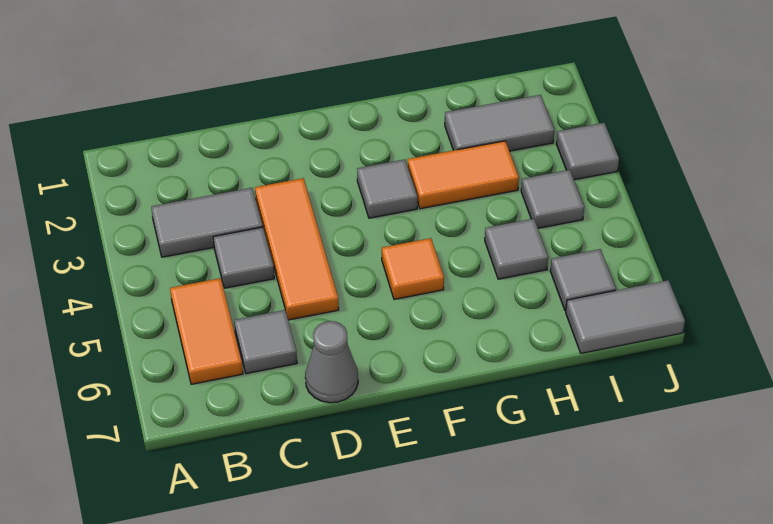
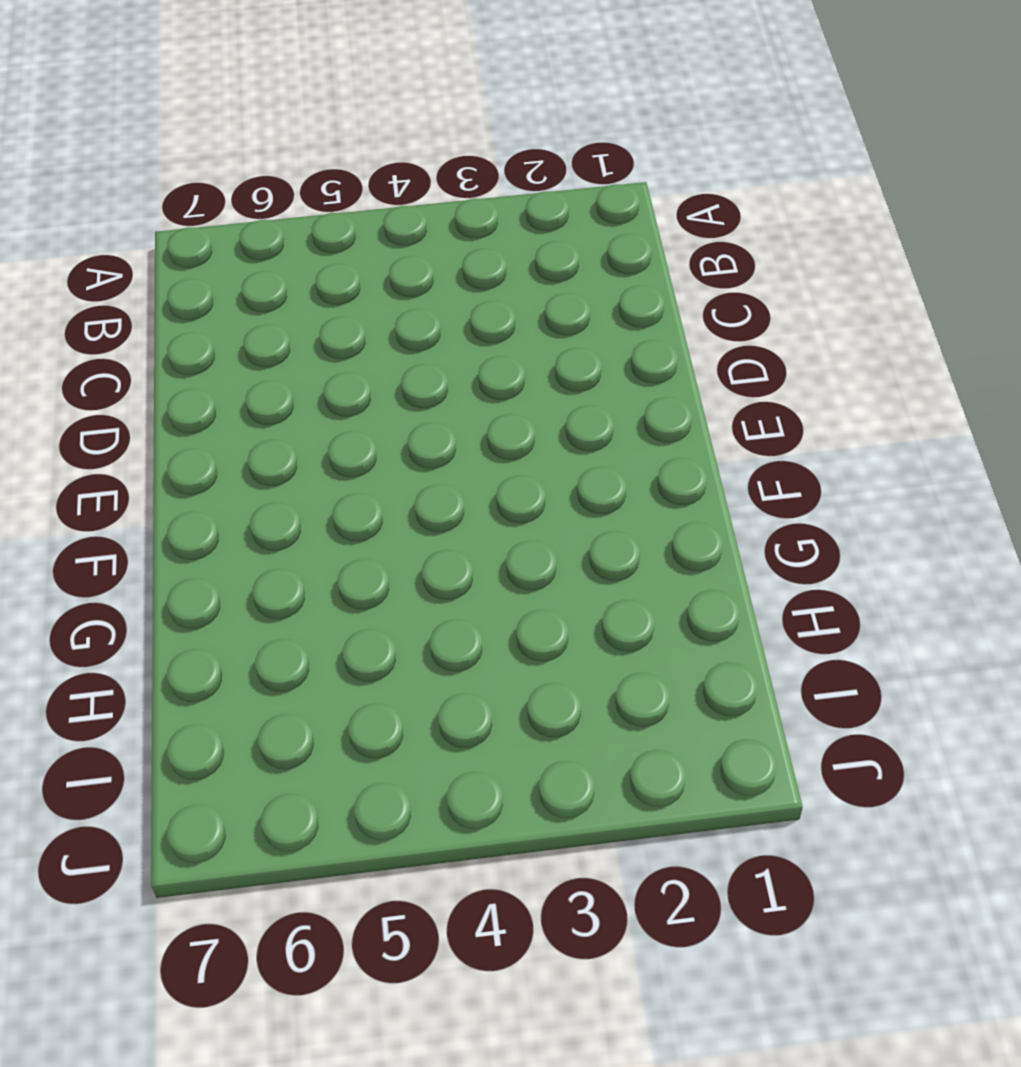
none -> grey 1x2 tile [151,188,263,257]
none -> orange 1x2 tile [170,278,243,384]
none -> grey 1x1 tile [213,227,274,288]

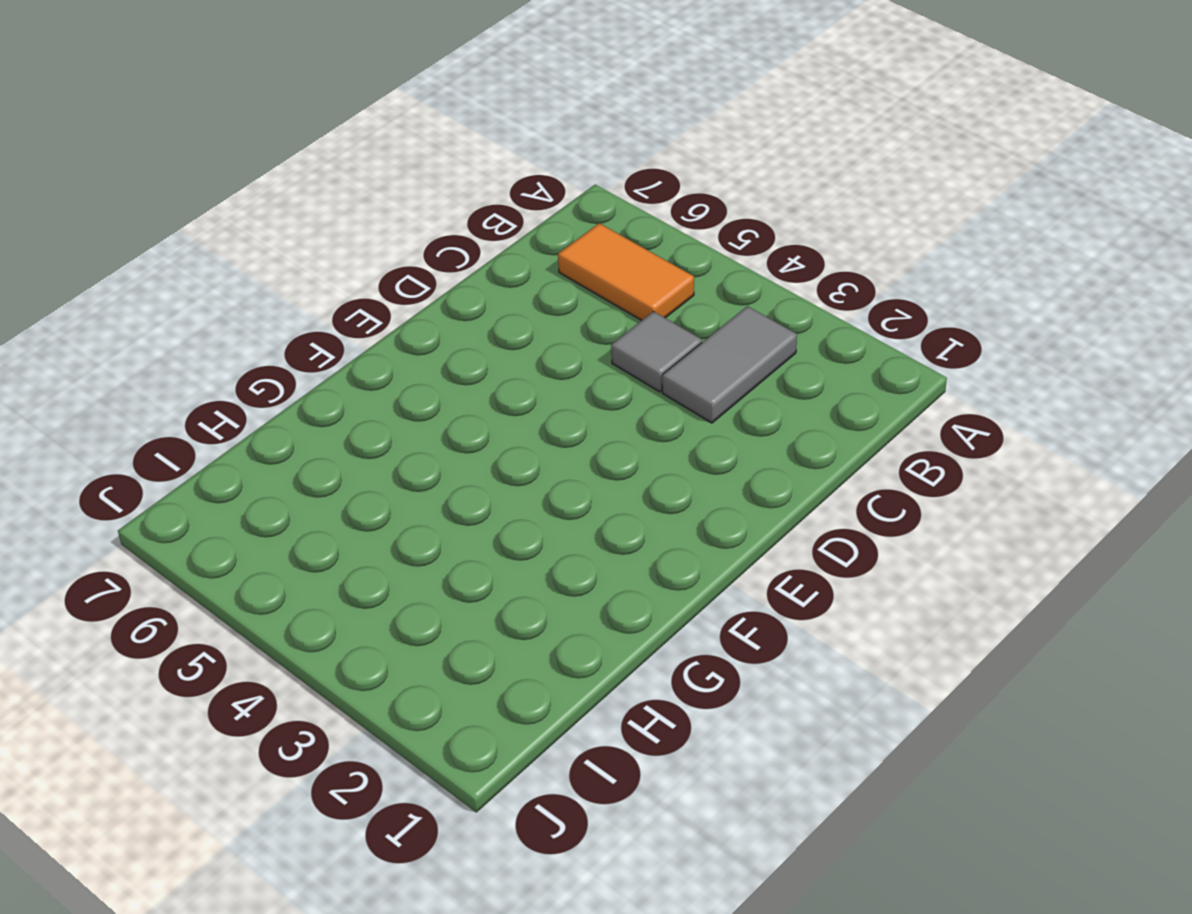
none -> grey 1x1 tile [234,310,297,374]
none -> orange 1x3 tile [255,178,339,320]
none -> grey 1x1 cone [305,321,358,403]

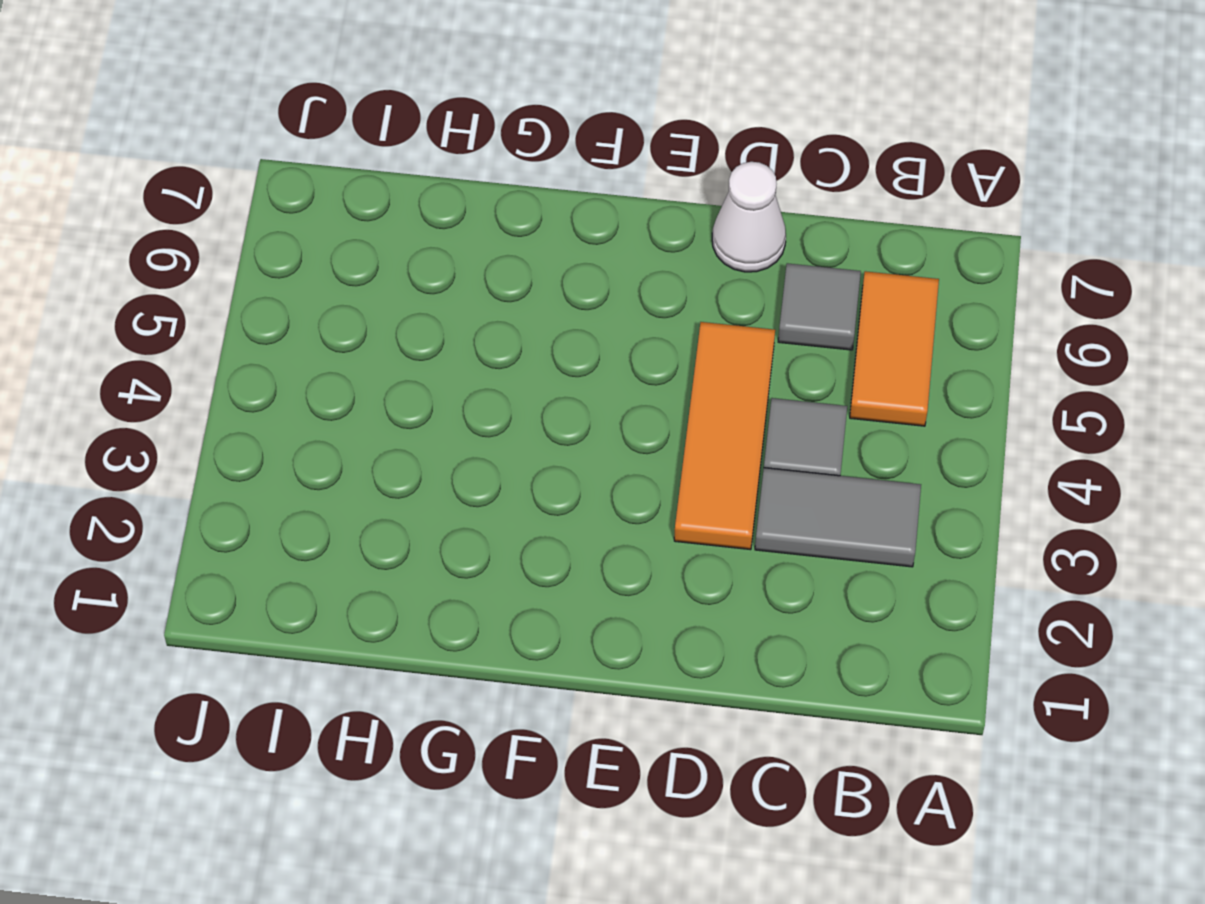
white 1x1 cone [712,162,786,272] -> grey 1x1 cone [305,321,358,403]
none -> grey 1x1 tile [357,160,417,218]
none -> orange 1x1 tile [382,238,444,299]
none -> orange 1x2 tile [408,141,519,209]

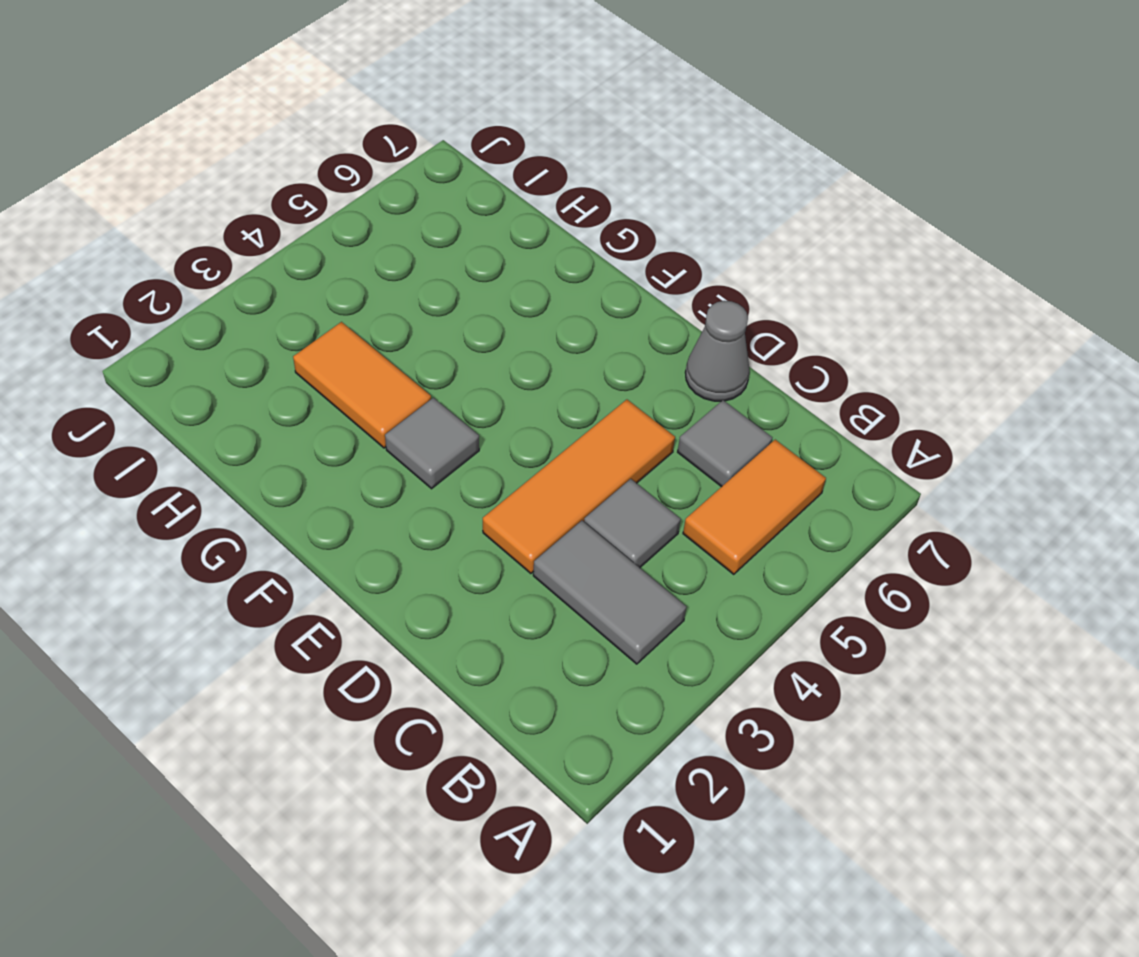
none -> orange 1x1 tile [382,238,444,299]
none -> grey 1x2 tile [445,95,554,151]
none -> grey 1x1 tile [485,219,548,279]

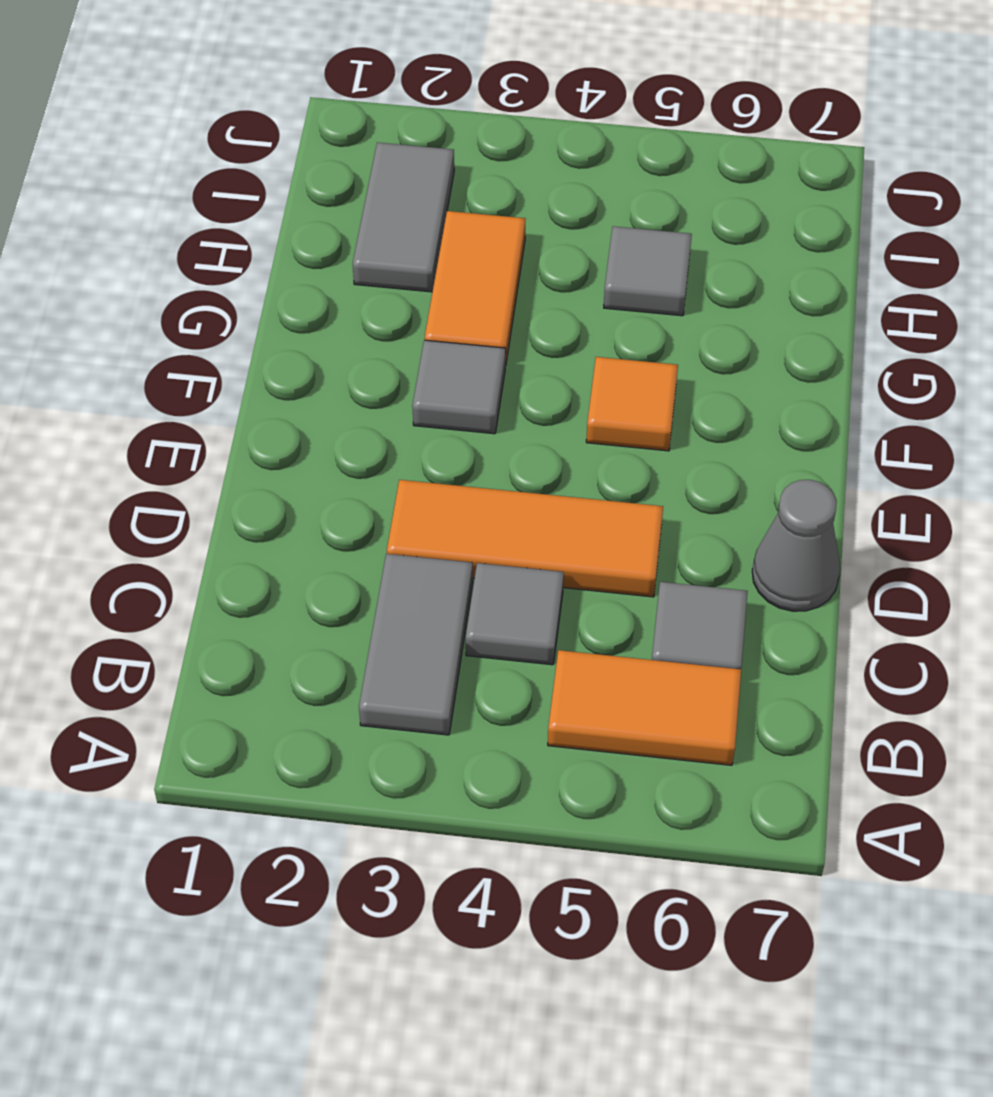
none -> grey 1x1 tile [521,170,584,228]
none -> grey 1x1 tile [550,249,616,311]
none -> grey 1x2 tile [566,280,685,353]

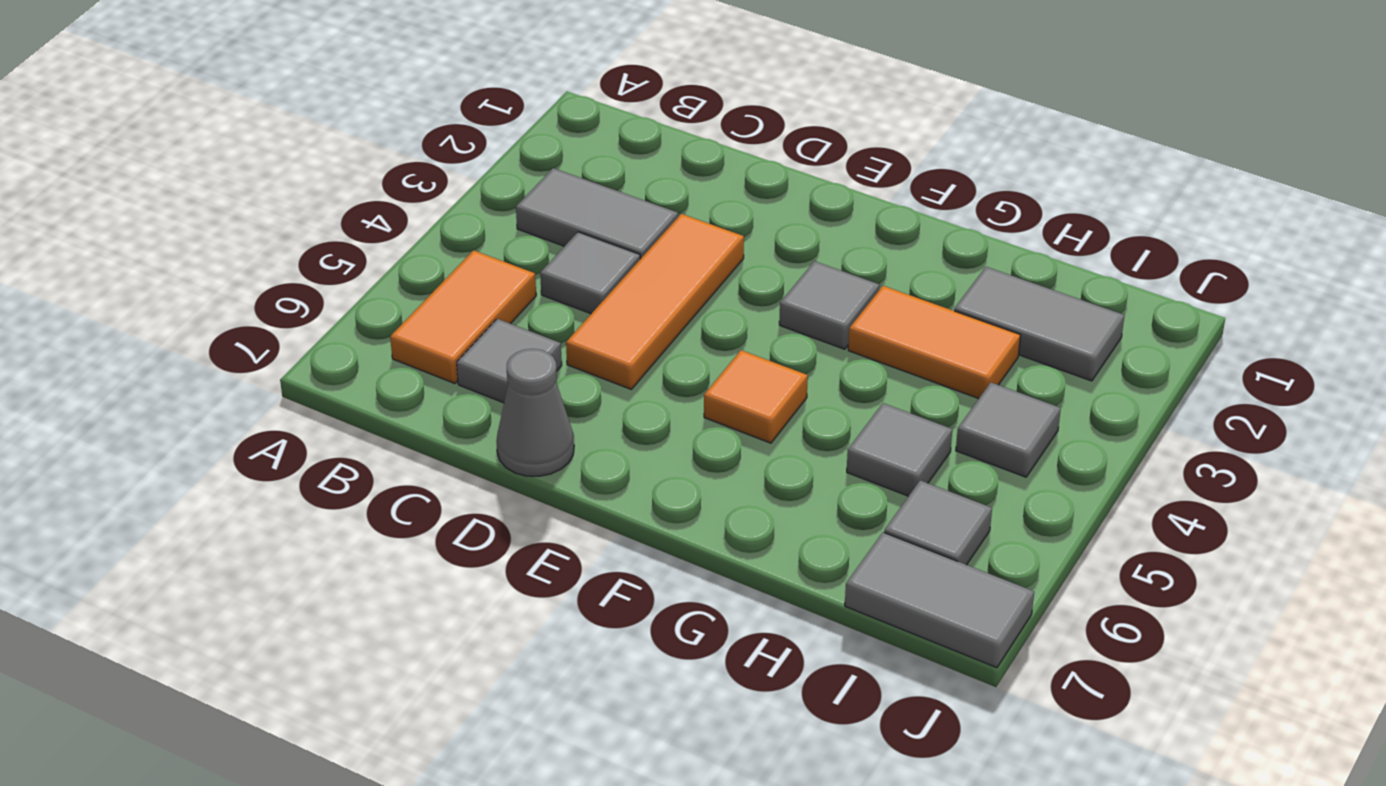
none -> grey 1x1 tile [556,123,619,180]

